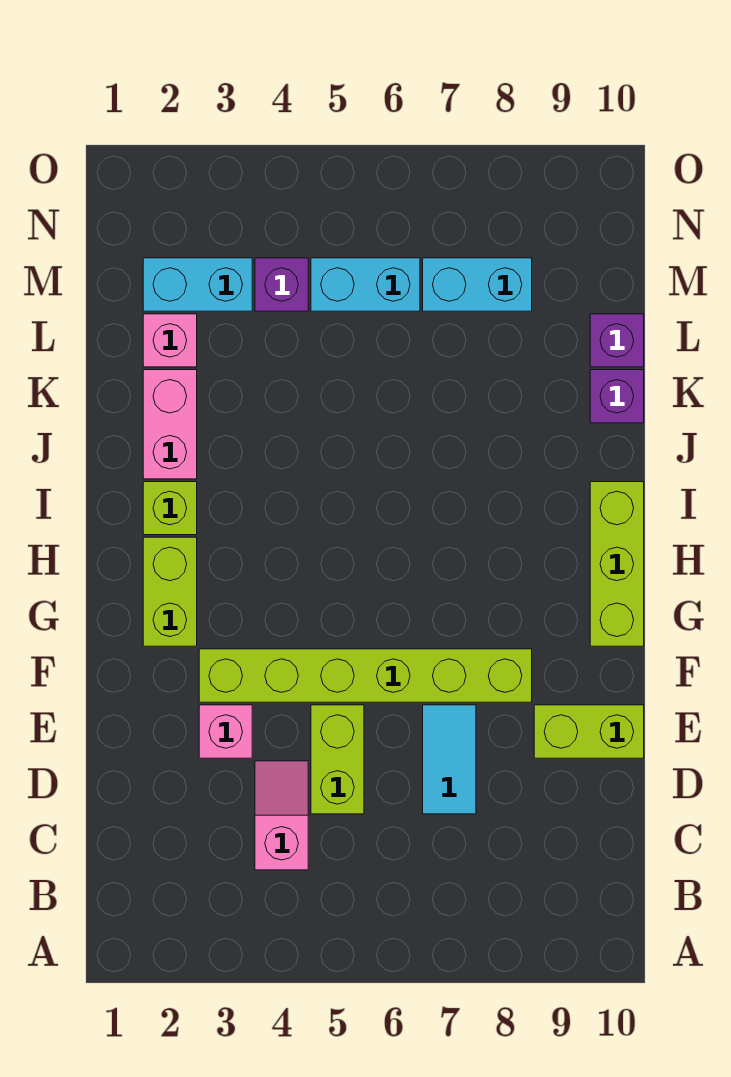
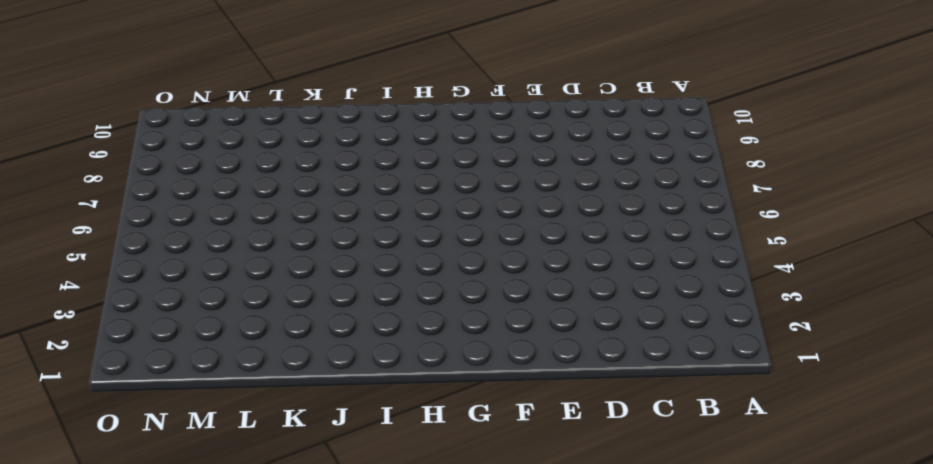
none -> pink 1x2 slope [255,761,308,870]
none -> lime 1x2 brick [311,705,364,814]
none -> cyan 1x2 tile [423,705,476,814]

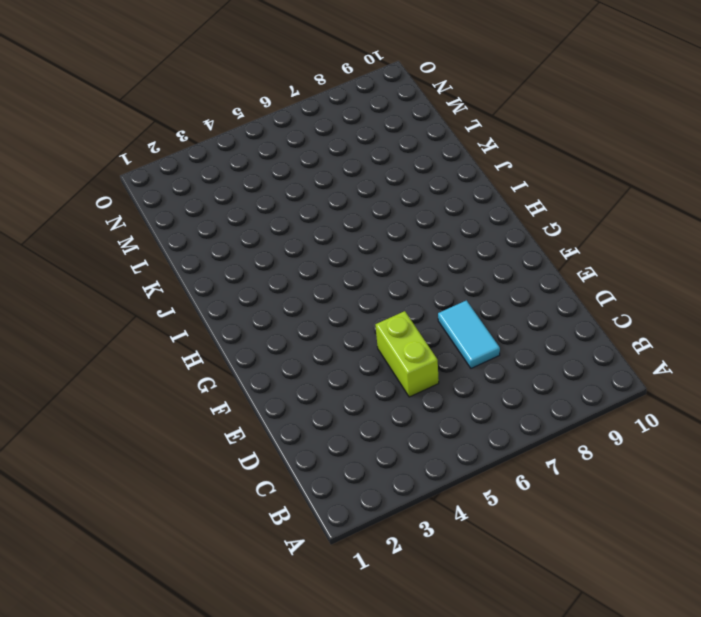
none -> pink 1x2 slope [255,761,308,870]
none -> pink 1x1 brick [199,705,252,758]
none -> lime 1x2 brick [534,705,644,758]

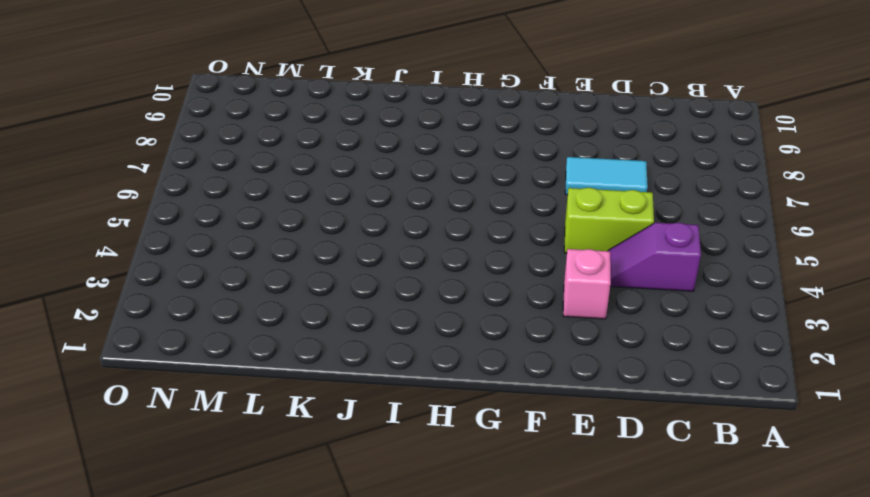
purple 1x2 slope [608,223,701,291] -> pink 1x2 slope [255,761,308,870]
none -> lime 1x2 brick [534,705,644,758]
none -> lime 1x6 brick [199,649,532,702]
none -> lime 1x2 brick [143,537,197,646]

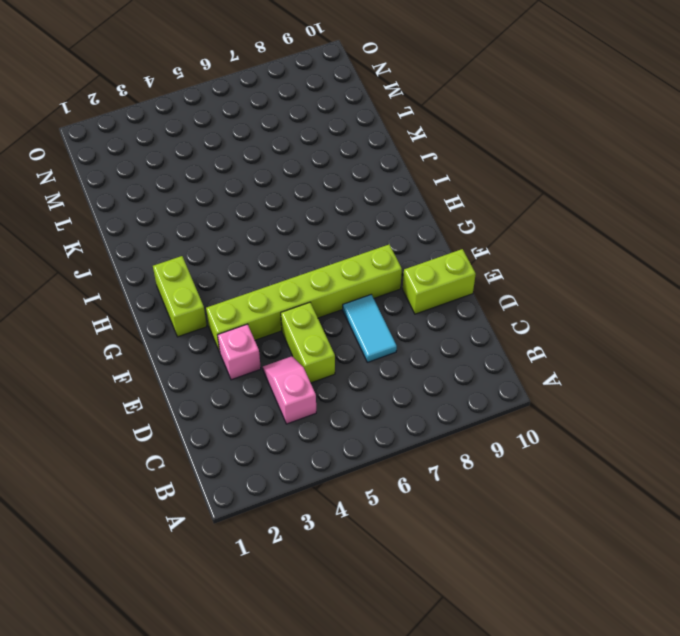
none -> lime 1x3 brick [590,482,644,646]
none -> lime 1x1 brick [143,482,197,535]
none -> pink 1x2 brick [143,370,197,479]

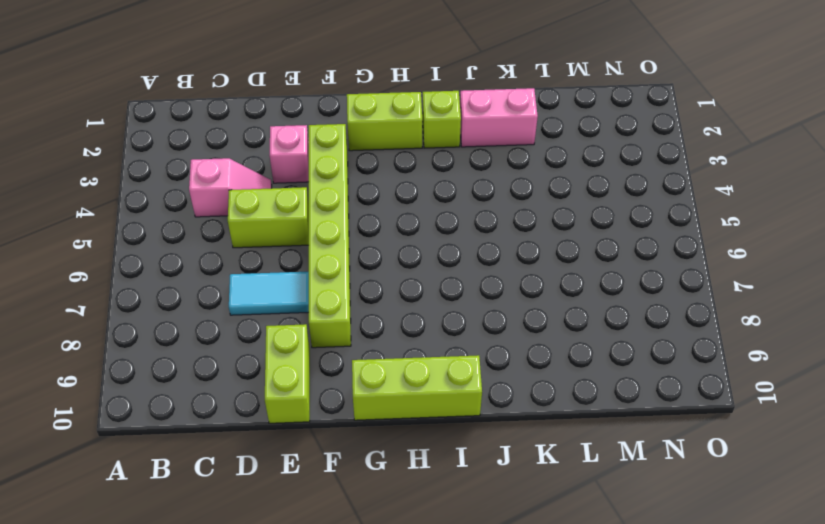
none -> purple 1x1 brick [590,370,644,423]
none -> pink 1x1 brick [143,314,197,367]
none -> purple 1x1 brick [590,314,644,367]

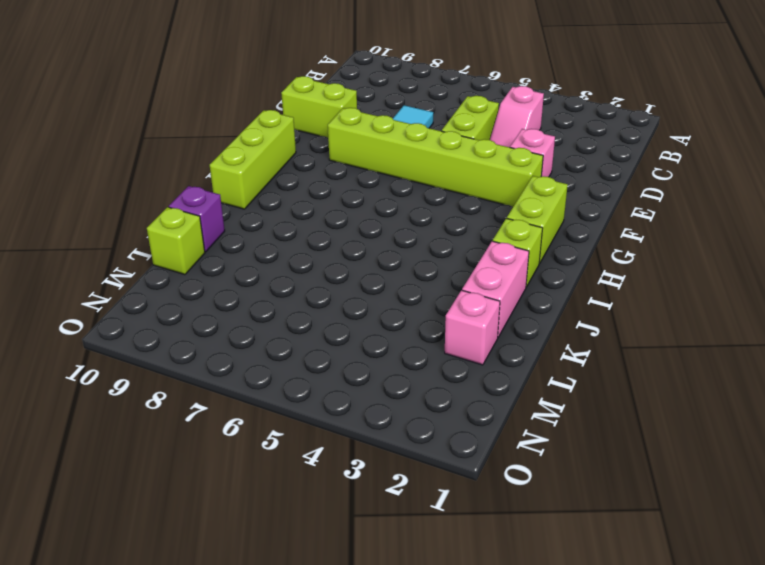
lime 1x1 brick [147,207,205,275] -> purple 1x1 brick [590,314,644,367]
none -> cyan 1x2 brick [143,258,252,311]
none -> purple 1x1 brick [255,258,308,311]
none -> cyan 1x2 brick [311,258,420,311]

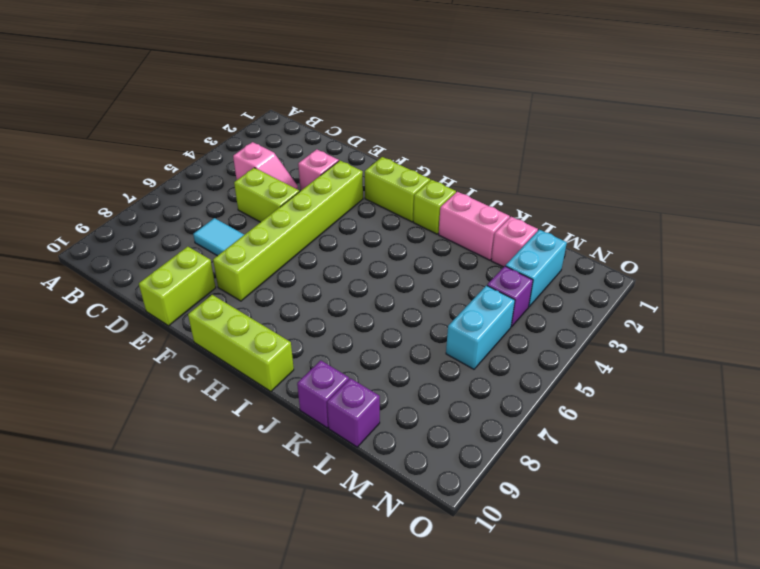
none -> cyan 1x2 brick [423,258,532,311]

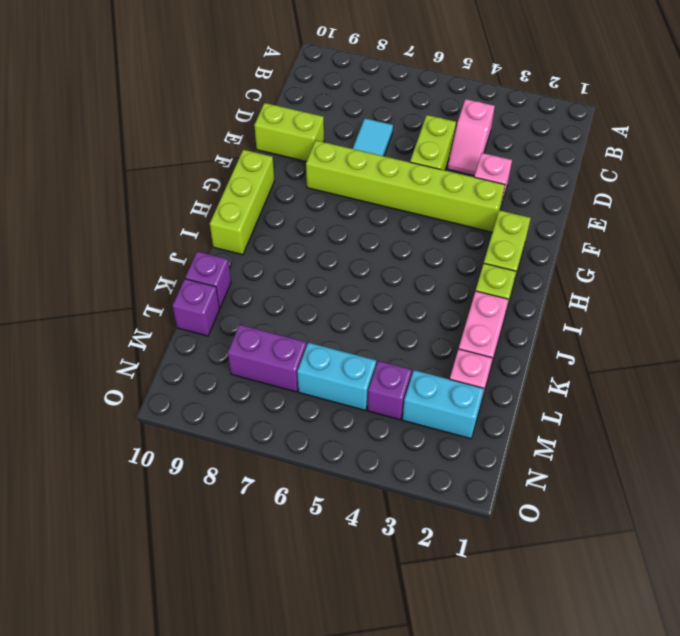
purple 1x2 brick [228,325,307,392] -> cyan 1x2 brick [423,258,532,311]

